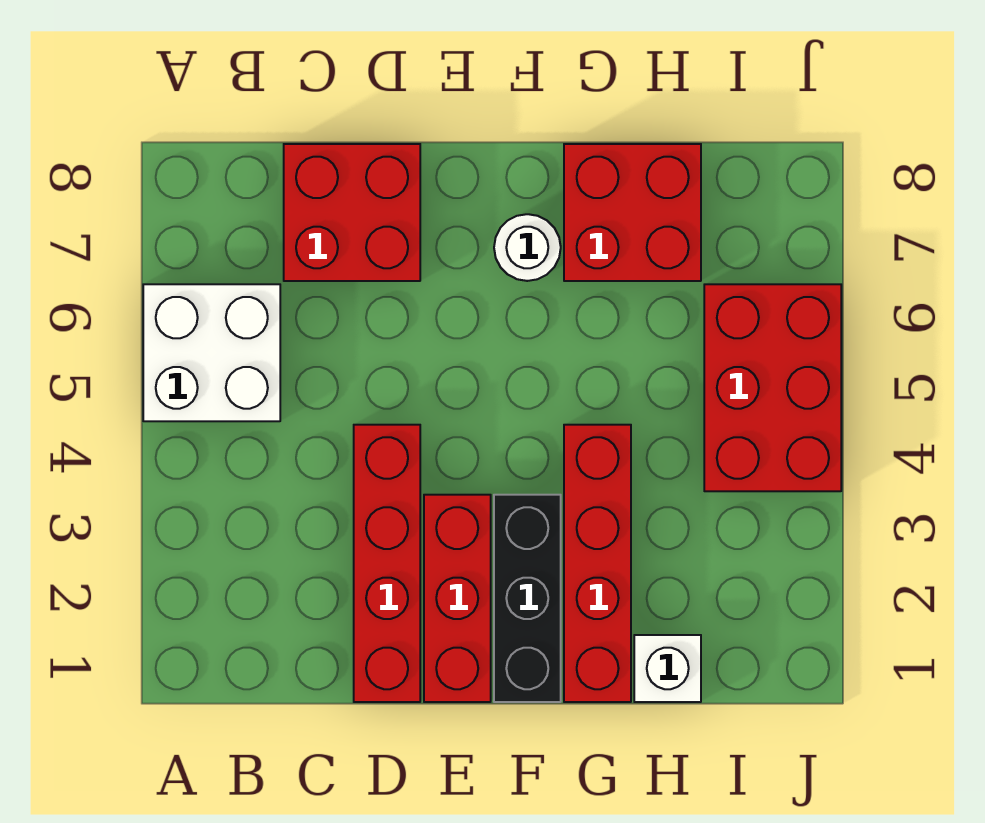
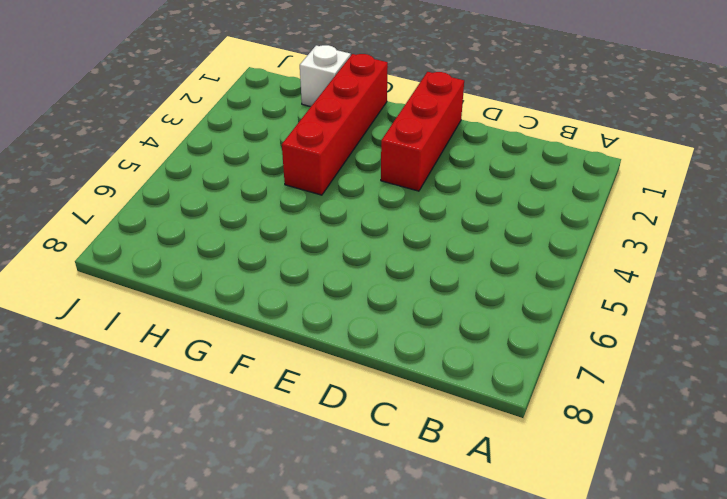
none -> white 2x2 brick [143,284,280,421]
none -> red 2x2 brick [284,144,420,281]

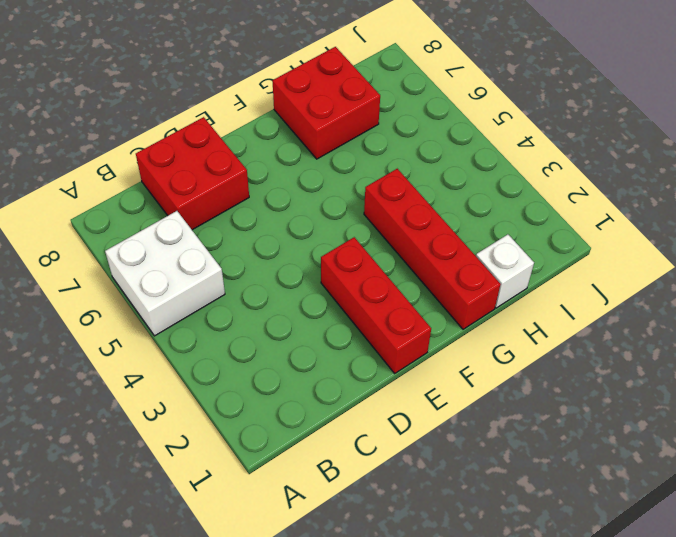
none -> red 1x4 brick [354,425,420,702]
none -> black 1x3 brick [494,495,561,702]

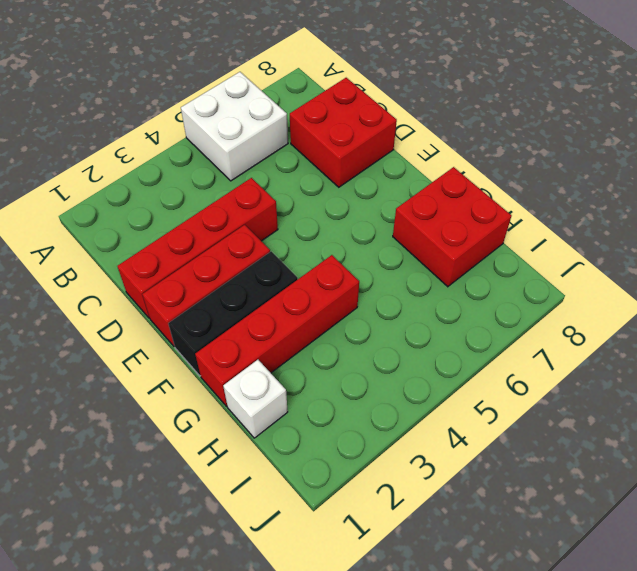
none -> white 1x1 round brick [494,214,561,281]
none -> red 2x3 brick [704,284,841,491]

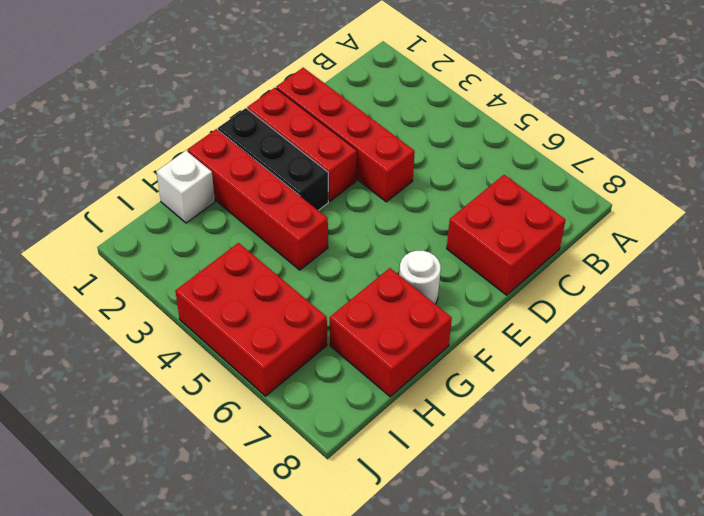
none -> white 2x2 brick [143,284,280,421]

